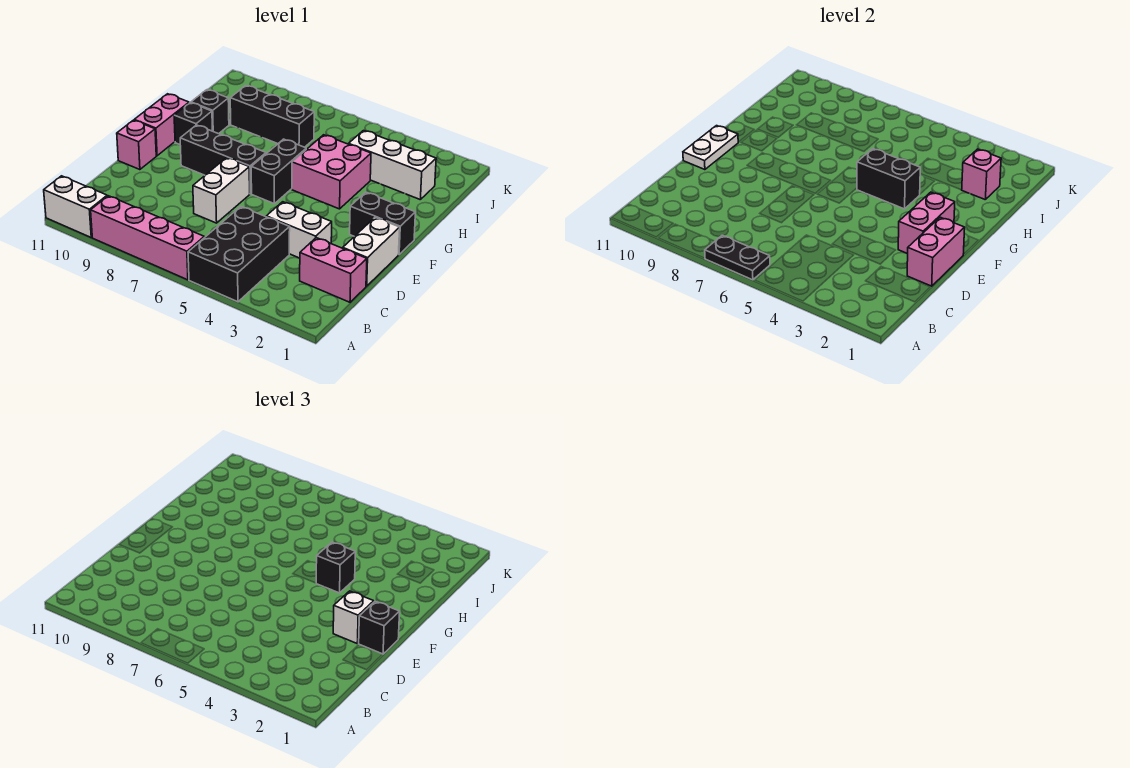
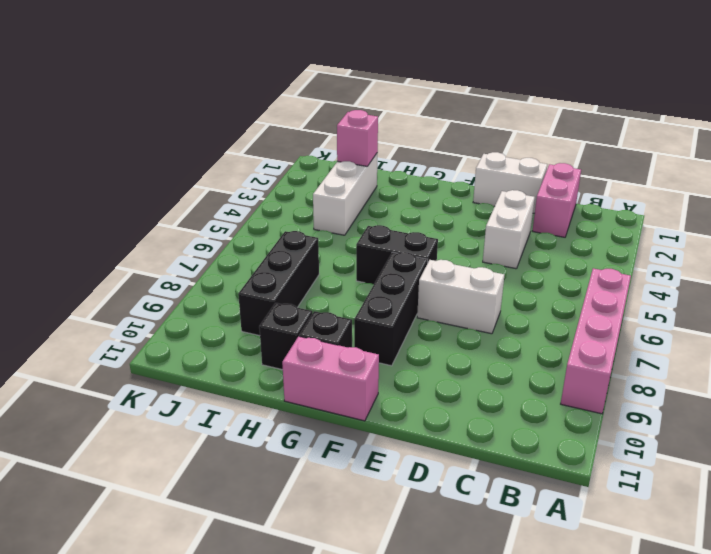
none -> black 2x3 brick [188,207,290,302]
none -> white 1x2 brick [44,176,107,237]
none -> pink 1x1 brick [117,120,156,170]

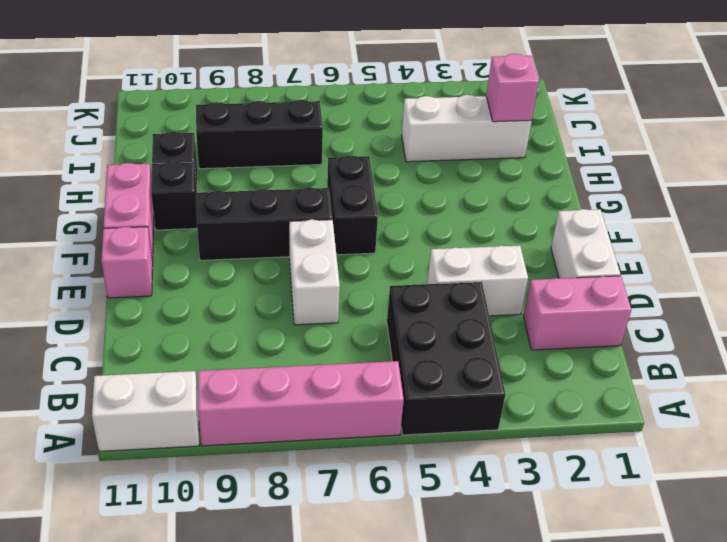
none -> black 1x2 brick [350,192,415,255]
none -> pink 2x2 brick [292,135,371,209]
none -> black 1x2 plate [705,235,770,280]

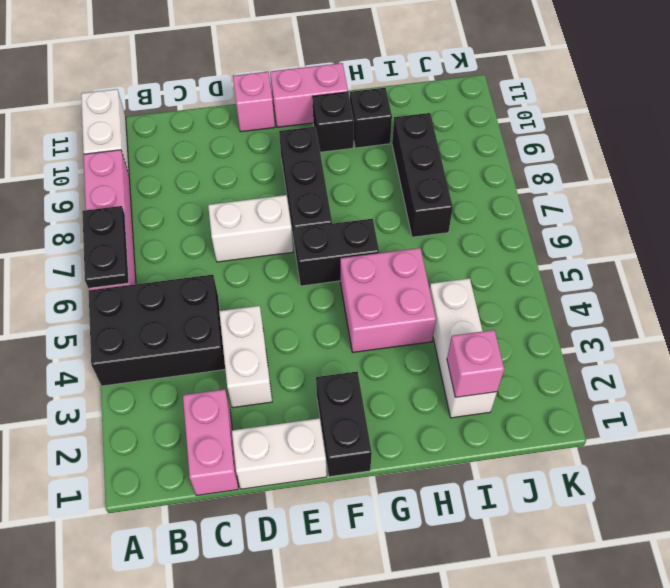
none -> pink 1x2 brick [907,217,965,286]
none -> pink 1x2 brick [898,192,955,254]
none -> white 1x2 plate [683,126,738,170]

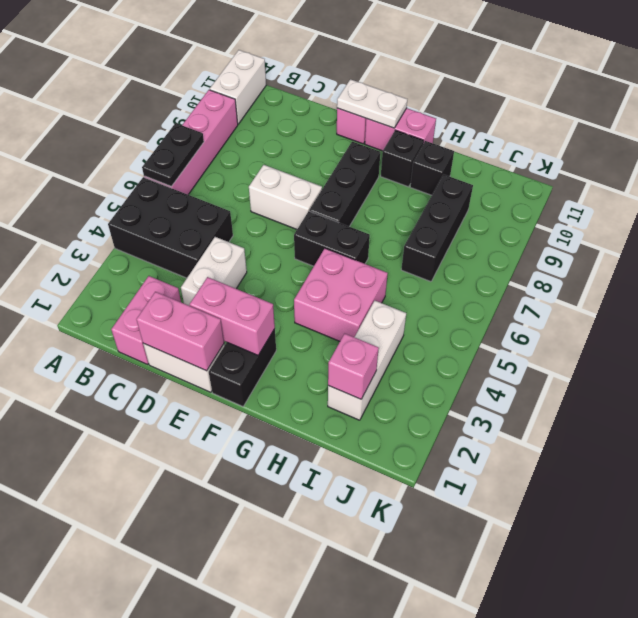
none -> black 1x2 brick [857,149,920,209]
none -> black 1x1 brick [359,601,400,654]
none -> white 1x1 brick [333,591,374,643]

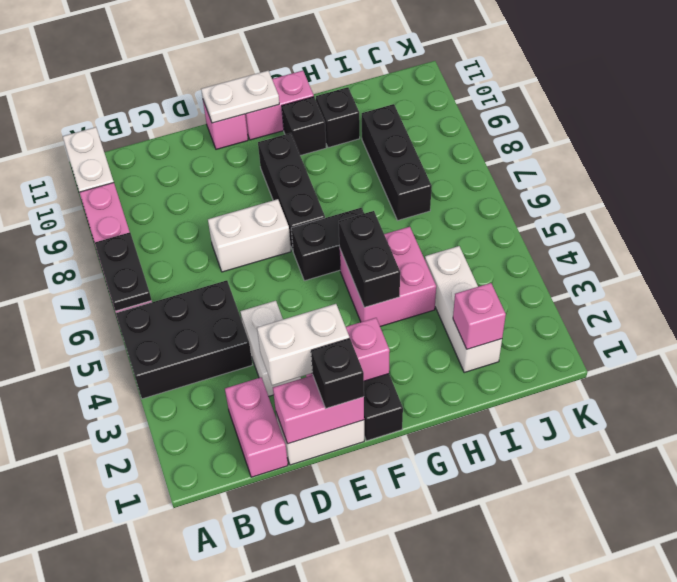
white 1x2 brick [257,304,349,385] -> white 1x1 brick [333,591,374,643]
none -> black 1x1 brick [316,542,355,593]

